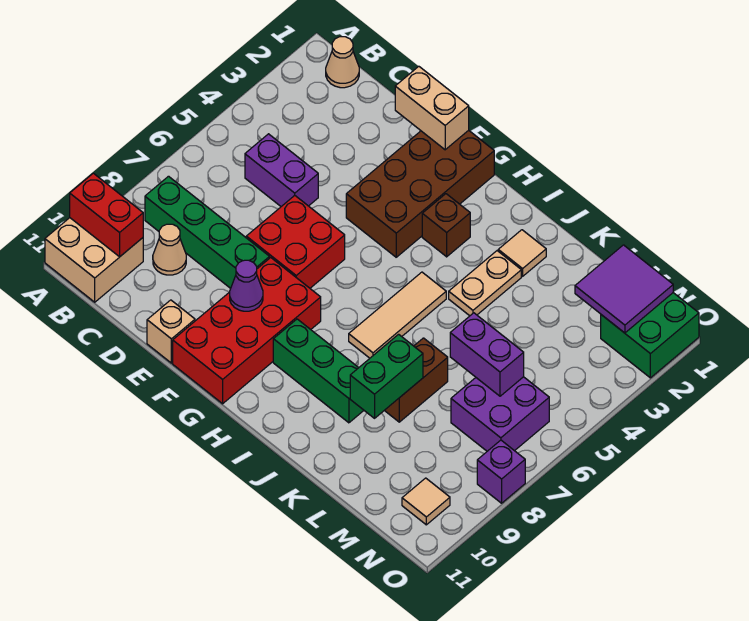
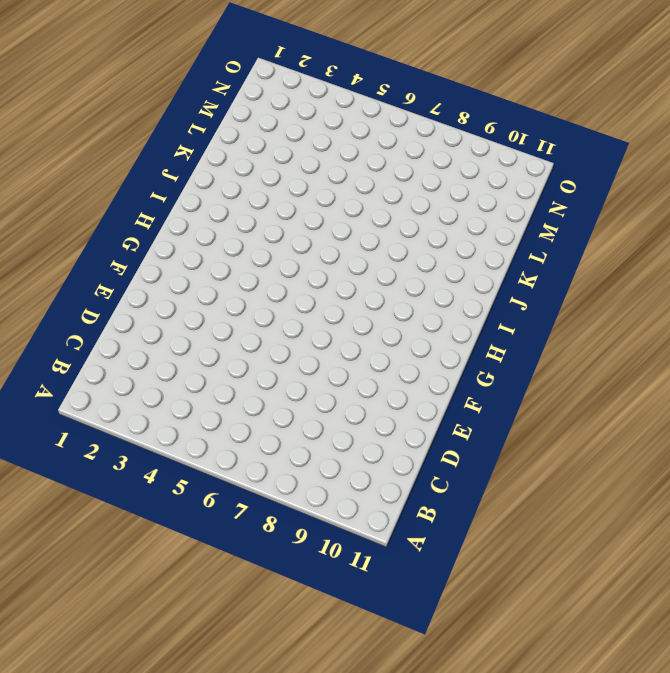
none -> tan 2x2 brick [45,218,143,302]
none -> tan 1x1 cone [326,37,359,88]
none -> green 1x4 brick [145,176,270,288]

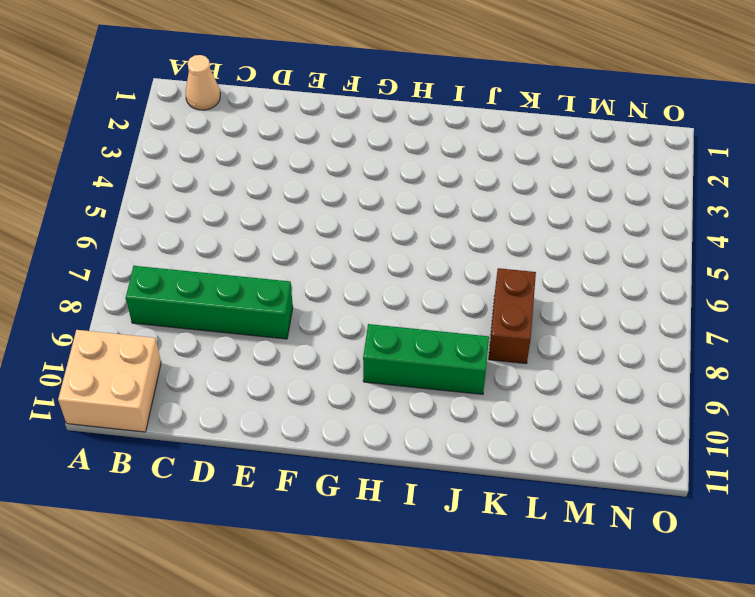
none -> purple 1x2 brick [245,134,318,206]
none -> tan 1x1 cone [153,224,186,275]
none -> red 2x2 brick [246,196,345,288]

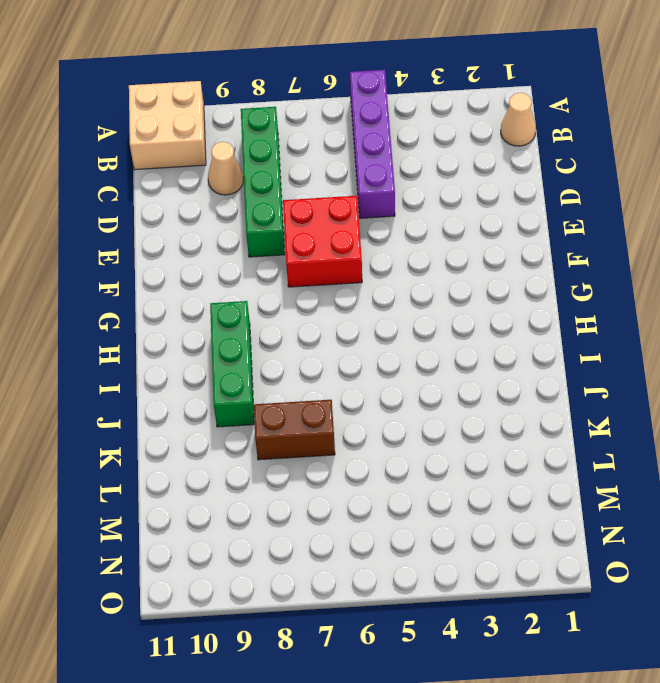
purple 1x4 brick [350,70,395,218] -> purple 1x2 brick [245,134,318,206]
none -> tan 1x1 brick [147,300,195,363]
none -> brown 2x4 brick [346,130,494,257]
none -> red 2x4 brick [173,258,321,404]

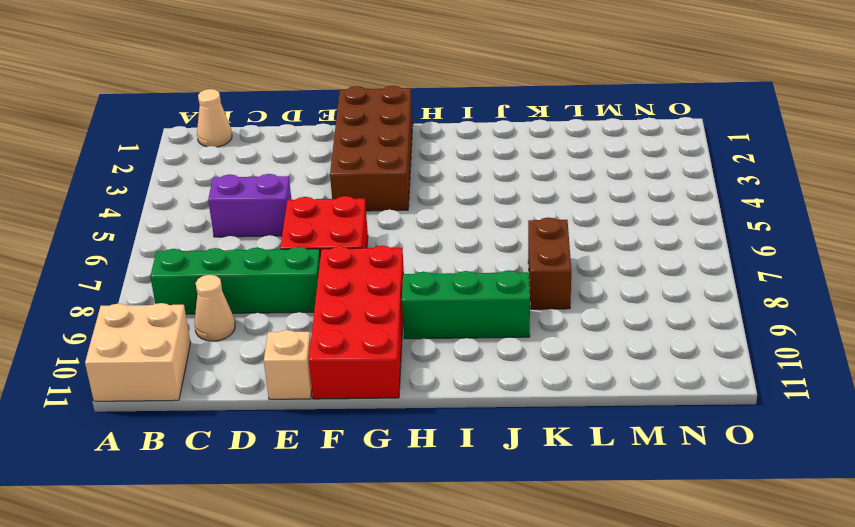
none -> brown 1x1 brick [422,194,470,257]
none -> tan 1x3 tile [349,272,446,358]
none -> tan 1x1 tile [498,230,546,276]

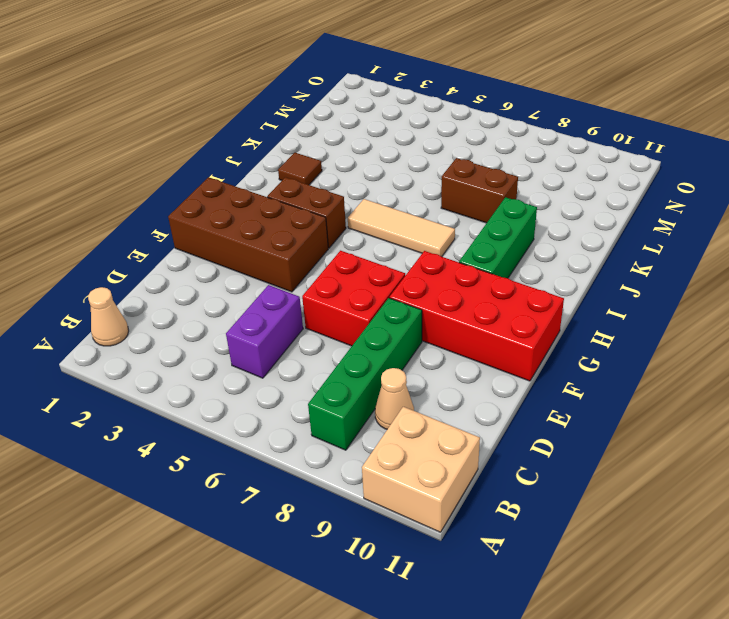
brown 1x2 brick [267,177,346,248] -> brown 1x1 brick [422,194,470,257]
brown 1x1 tile [278,153,322,185] -> tan 1x1 tile [498,230,546,276]
none -> tan 1x1 brick [147,300,195,363]
none -> tan 1x2 plate [449,251,521,316]
none -> purple 2x2 brick [451,377,549,451]

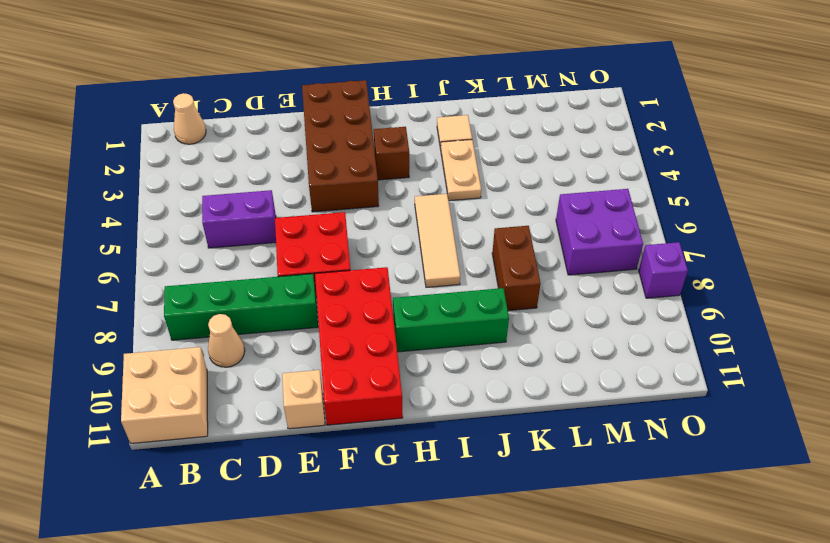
none -> green 2x2 brick [601,293,699,378]
none -> tan 1x1 tile [402,478,450,525]
none -> red 1x2 brick [70,173,143,257]

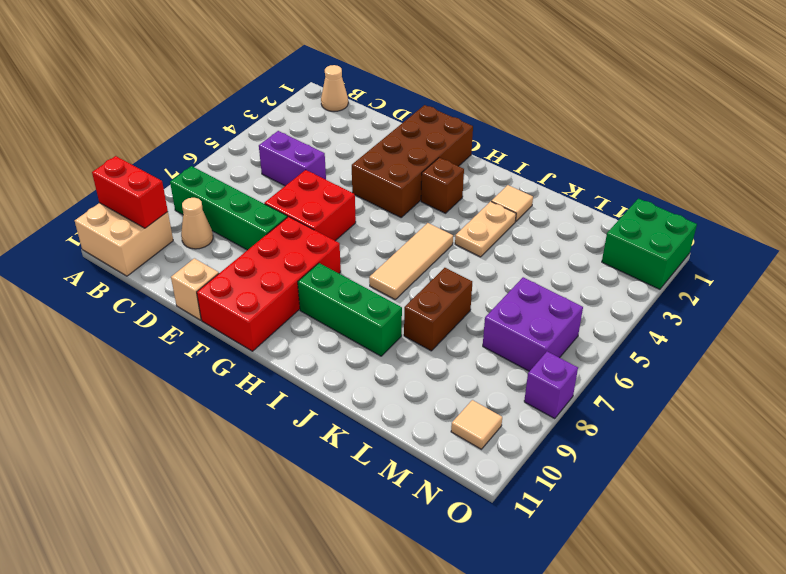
none -> tan 1x2 brick [395,66,469,150]
none -> purple 1x1 cone [230,260,263,311]
none -> green 1x2 brick [350,334,423,418]

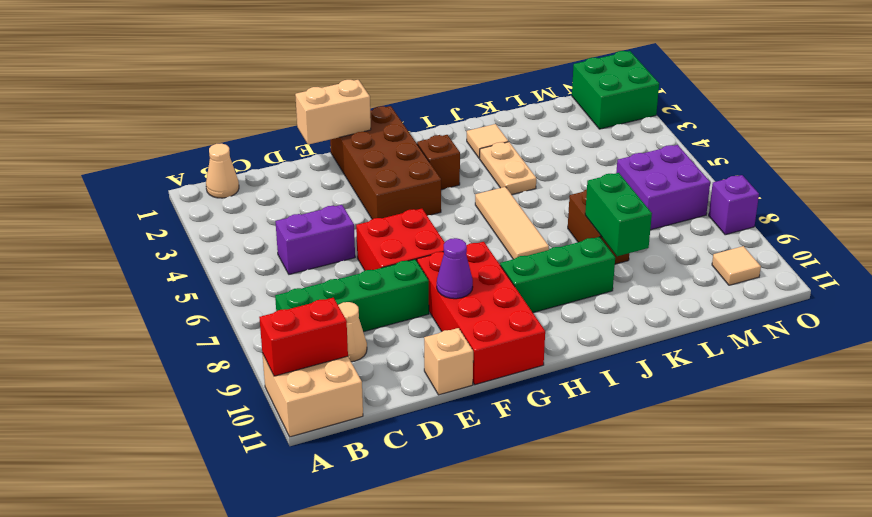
none -> purple 1x2 brick [450,313,524,396]
none -> purple 2x2 tile [575,245,673,333]

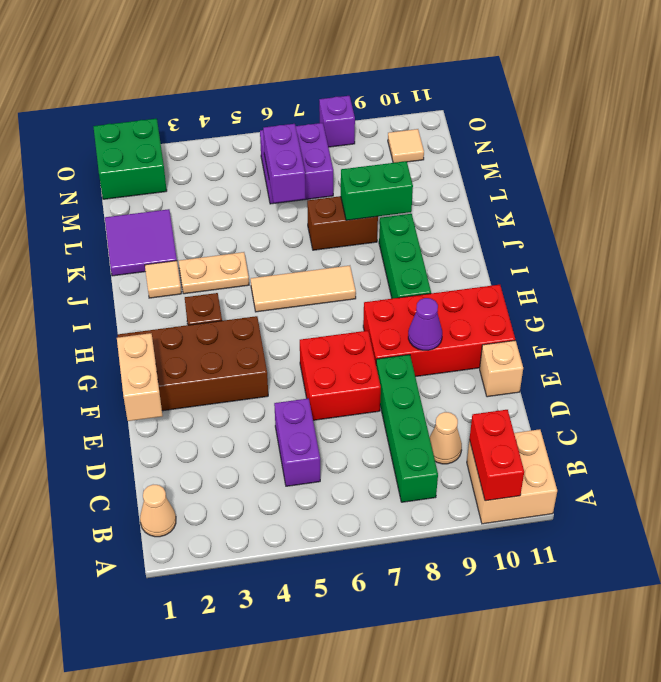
purple 2x2 tile [105,209,177,276] -> purple 2x2 tile moved to [575,245,673,333]

